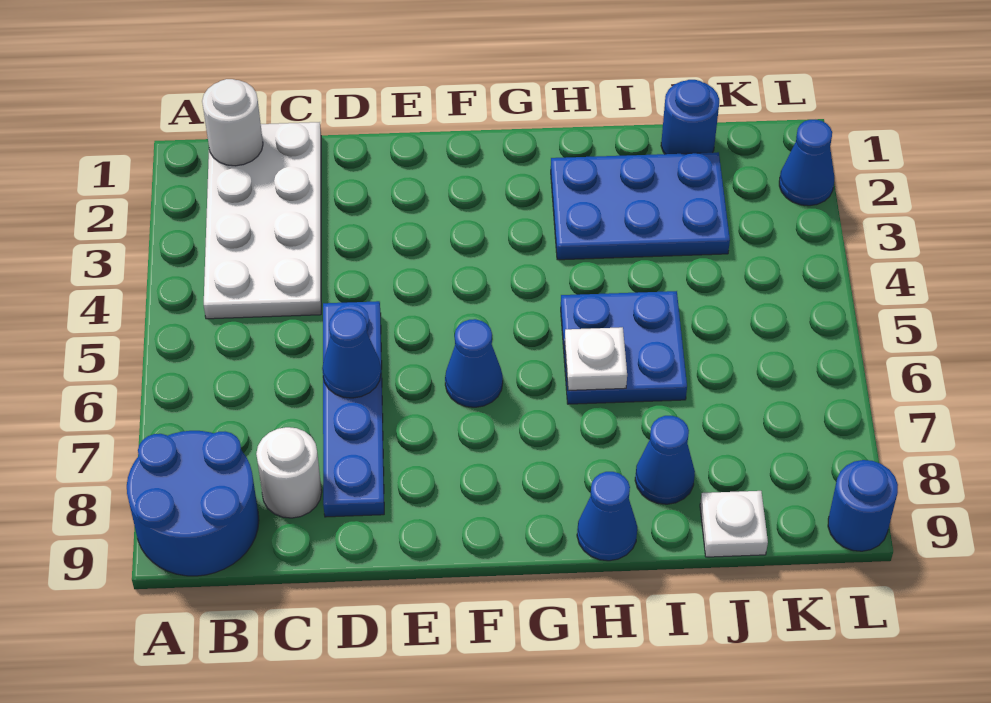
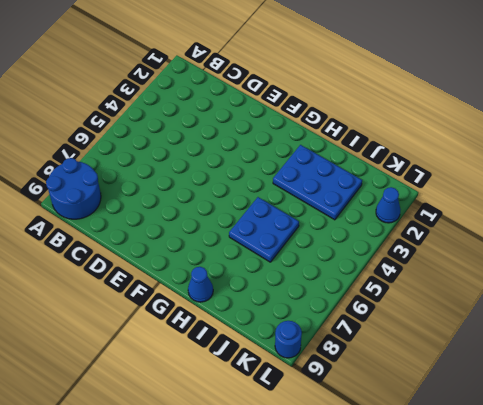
none -> white 2x4 plate [204,122,321,319]
none -> white 1x1 round brick [256,427,322,518]
none -> blue 1x4 plate [323,301,384,517]

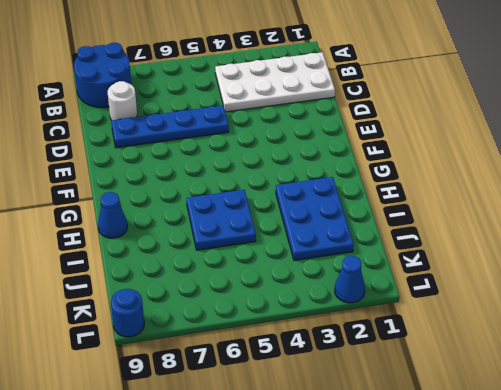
none -> blue 1x1 cone [445,319,503,407]
none -> blue 1x1 cone [635,416,695,504]
none -> blue 1x1 round brick [661,80,719,154]

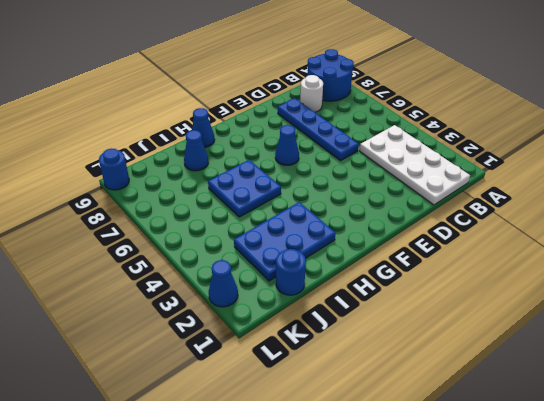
none -> white 1x1 plate [700,491,768,557]
none -> white 1x1 round brick [202,79,263,166]
none -> blue 1x1 cone [322,309,381,398]

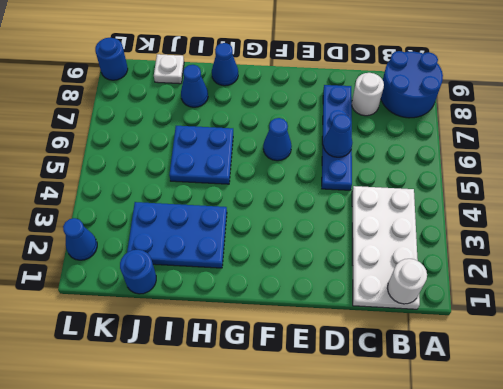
none -> white 1x1 plate [565,327,627,390]

